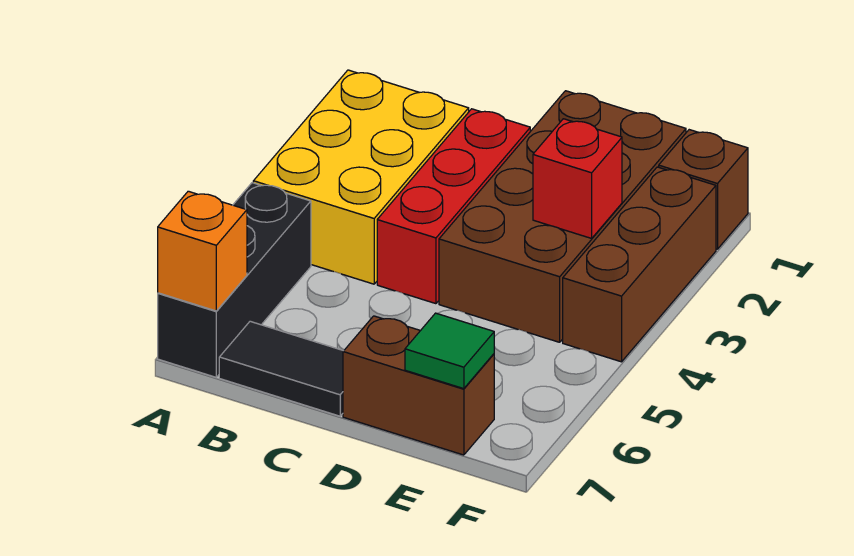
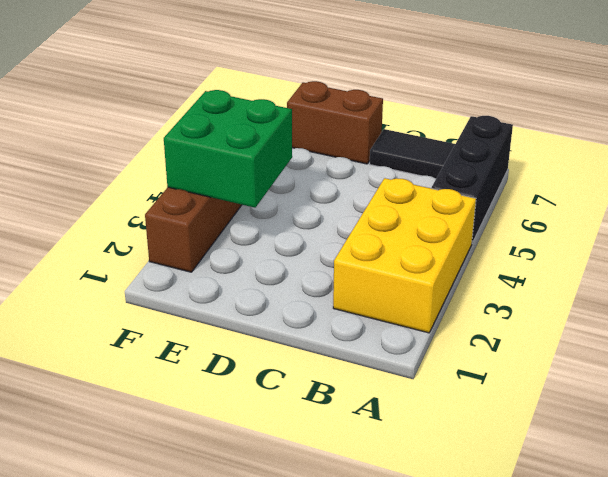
green 2x2 brick [164,90,292,208] -> red 1x1 brick [533,119,622,238]
none -> red 1x3 brick [377,109,530,304]
none -> brown 2x4 brick [439,91,686,342]

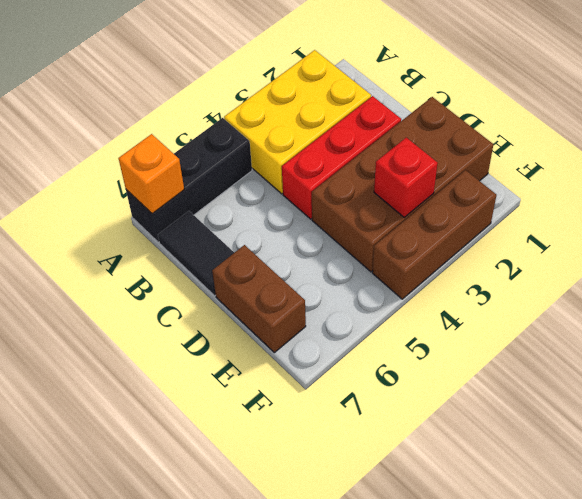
none -> brown 1x1 brick [659,130,748,249]
none -> green 1x1 tile [405,313,494,389]

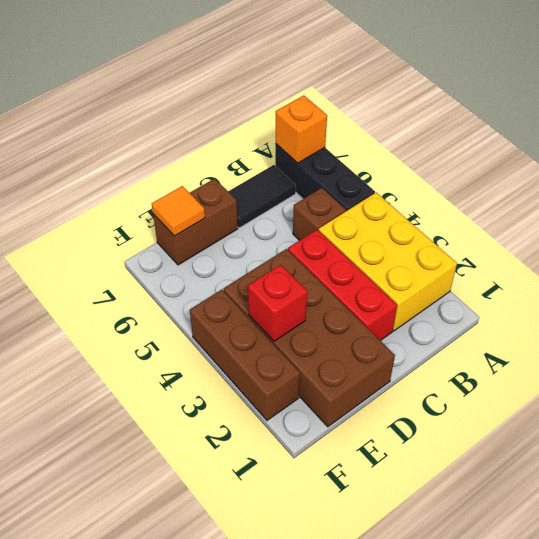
brown 1x1 brick [293,188,346,240] -> brown 1x1 brick moved to [659,130,748,249]
orange 1x1 tile [152,186,205,236] -> green 1x1 tile [405,313,494,389]

